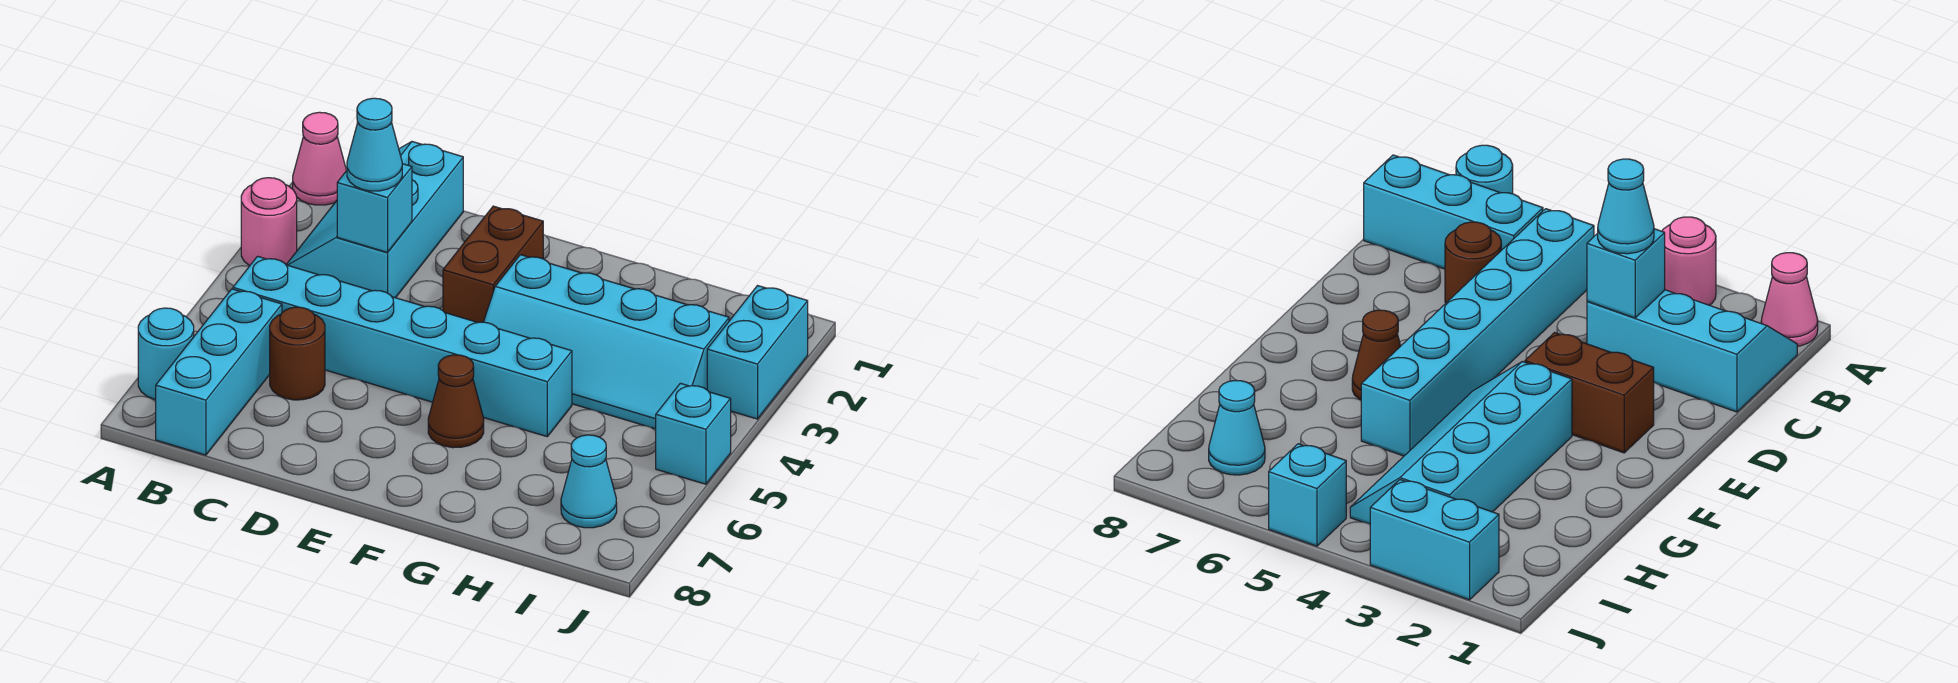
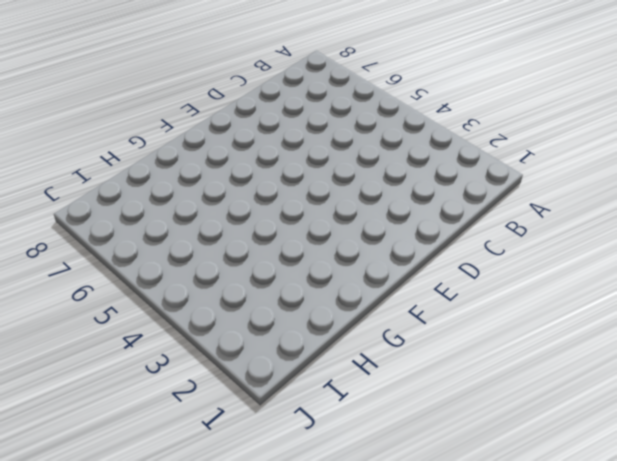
none -> pink 1x1 cone [293,112,346,205]
none -> pink 1x1 round brick [241,178,297,266]
none -> cyan 1x1 round brick [138,308,194,400]

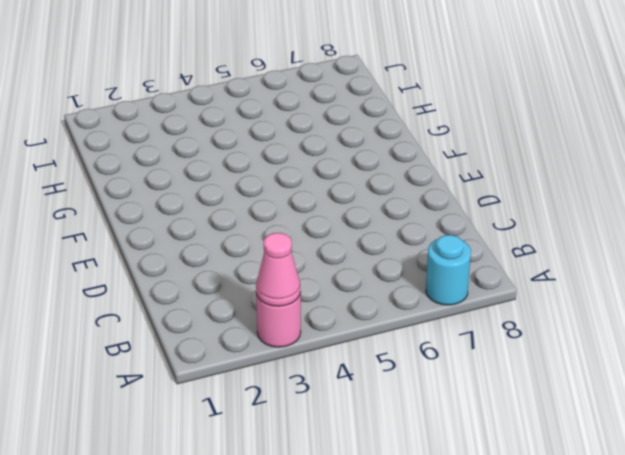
pink 1x1 cone [256,233,300,306] -> pink 1x1 cone moved to [293,112,346,205]
none -> cyan 2x3 slope [286,142,463,298]
none -> cyan 1x6 brick [233,256,572,436]
none -> cyan 1x3 brick [156,289,282,455]

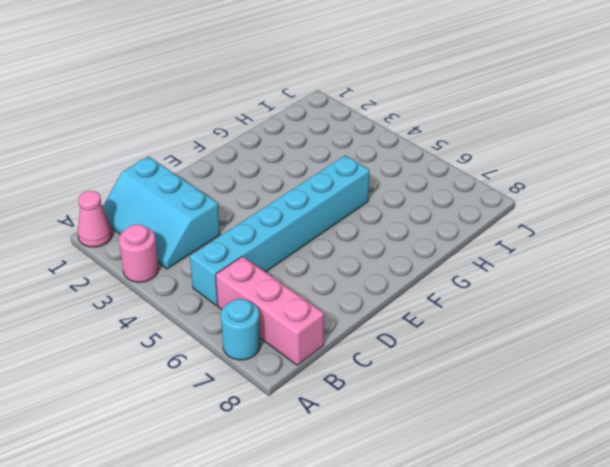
pink 1x3 brick [216,256,324,365] -> cyan 1x3 brick [156,289,282,455]
none -> brown 1x1 round brick [270,307,325,400]
none -> brown 1x2 brick [443,206,543,322]
none -> cyan 2x4 slope [484,255,729,429]

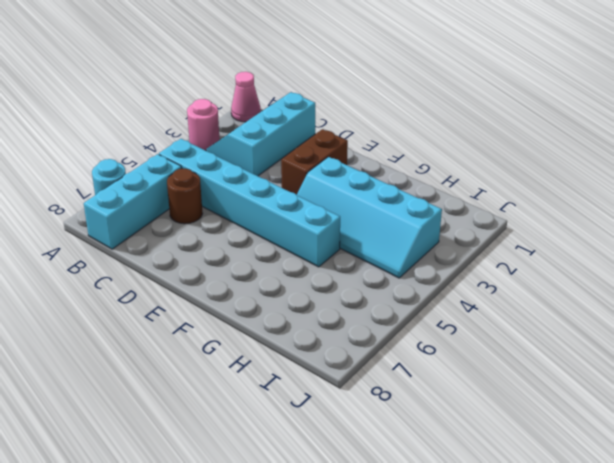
none -> brown 1x1 cone [428,355,484,448]
none -> cyan 1x1 cone [561,435,617,528]
none -> cyan 1x2 brick [707,286,808,419]

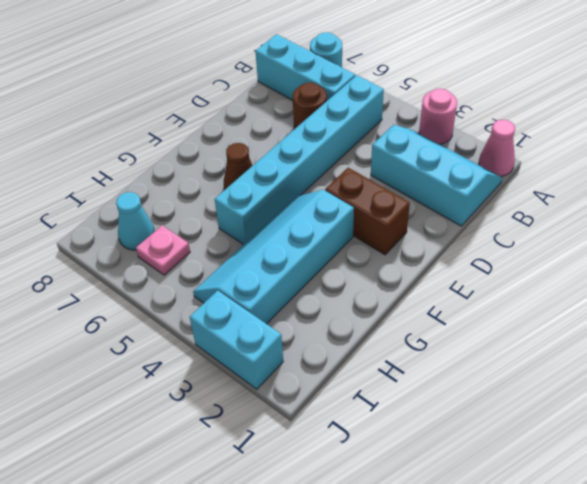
pink 1x1 plate [136,225,190,275] -> none
none -> cyan 1x1 brick [656,383,731,484]
none -> cyan 1x1 brick [337,164,412,252]
none -> cyan 1x1 cone [347,98,402,191]

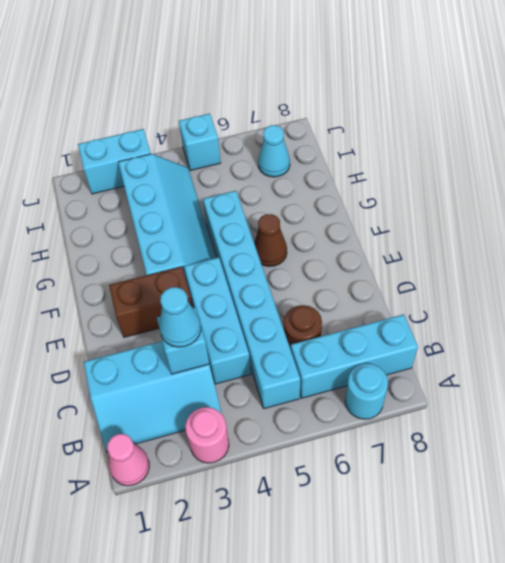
cyan 1x3 brick [184,257,251,384] -> none

